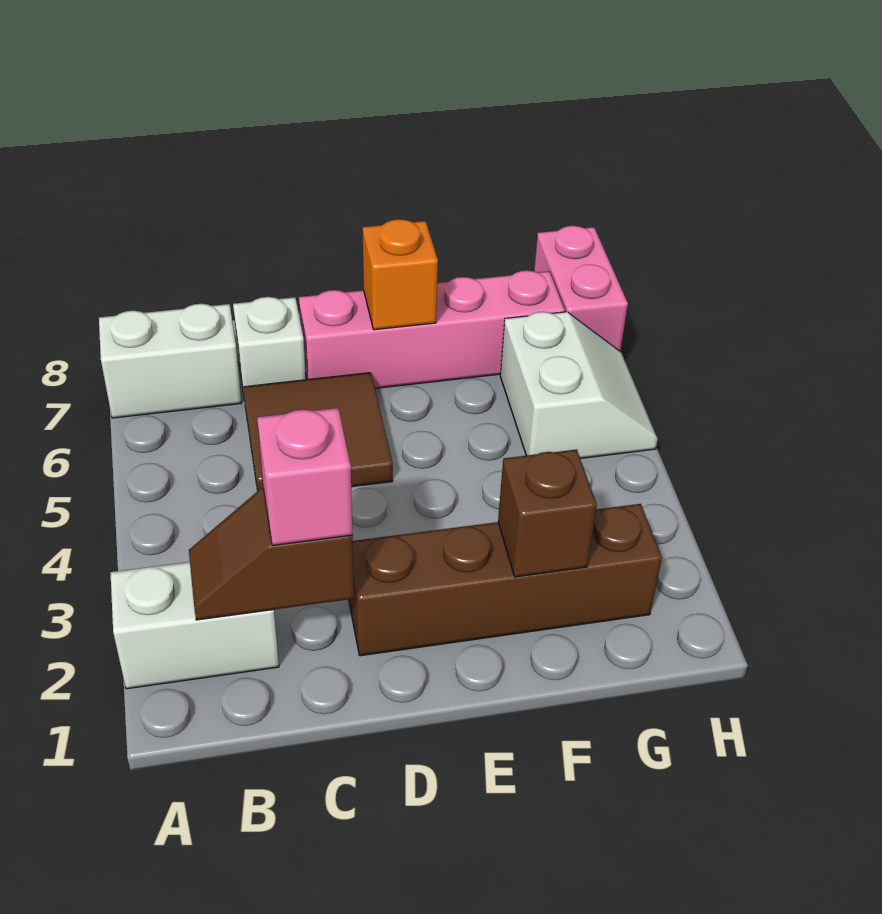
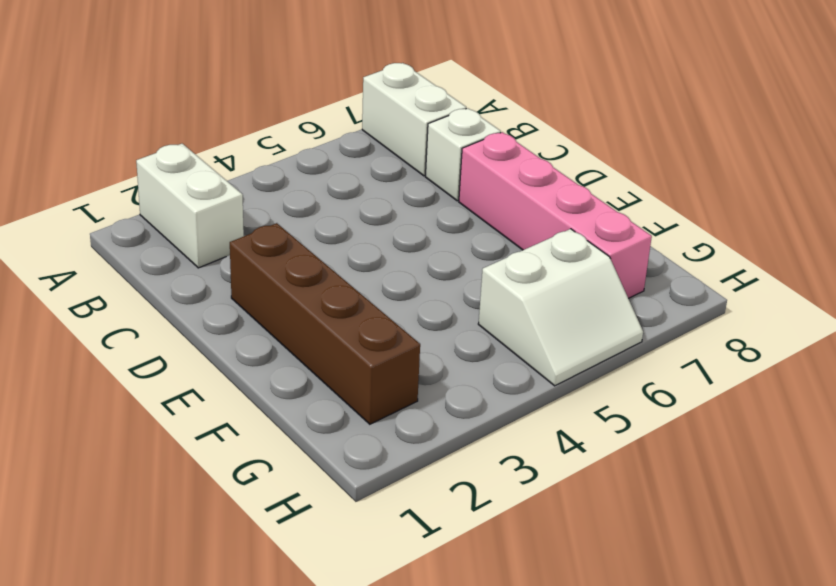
none -> brown 2x2 tile [243,373,393,491]
none -> pink 1x2 brick [534,226,628,351]
none -> brown 1x2 slope [189,488,354,620]

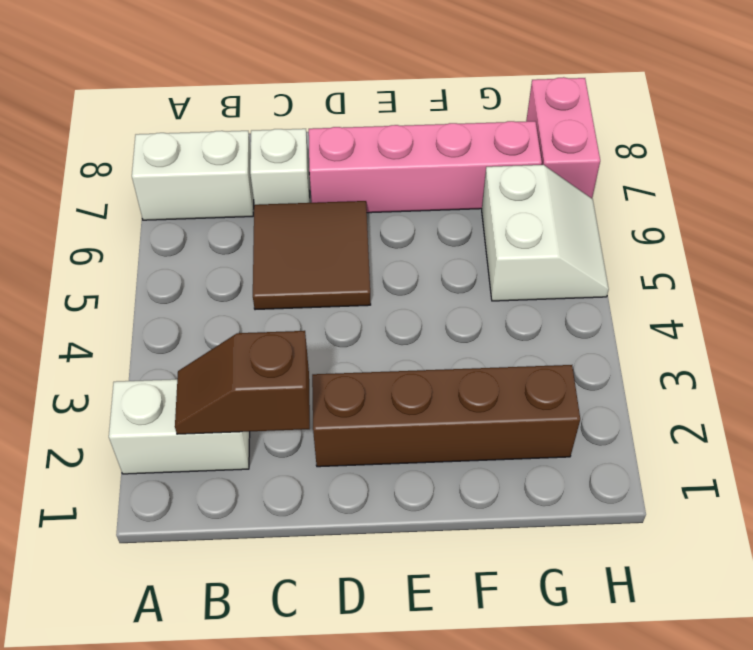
none -> orange 1x1 brick [363,219,438,330]
none -> brown 1x1 brick [498,449,597,577]
none -> pink 1x1 brick [257,408,353,545]

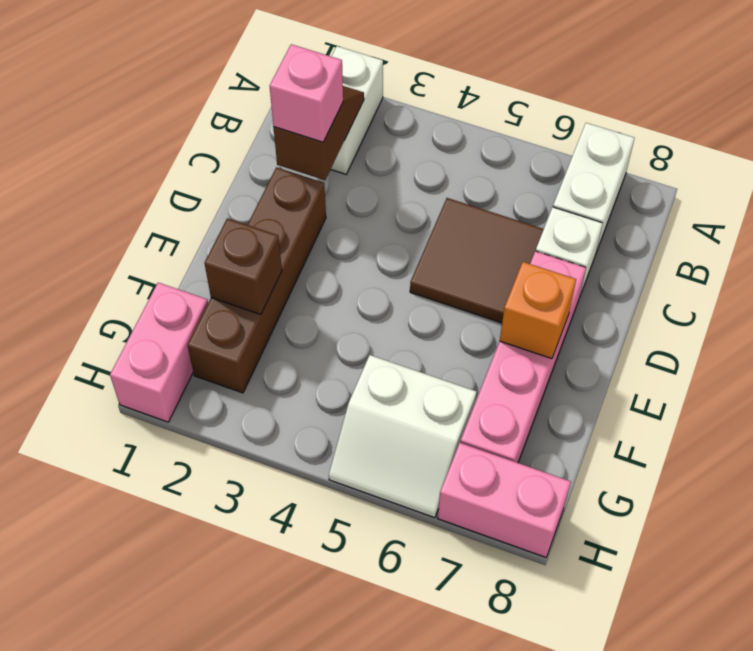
pink 1x2 brick [110,283,208,422] -> none

